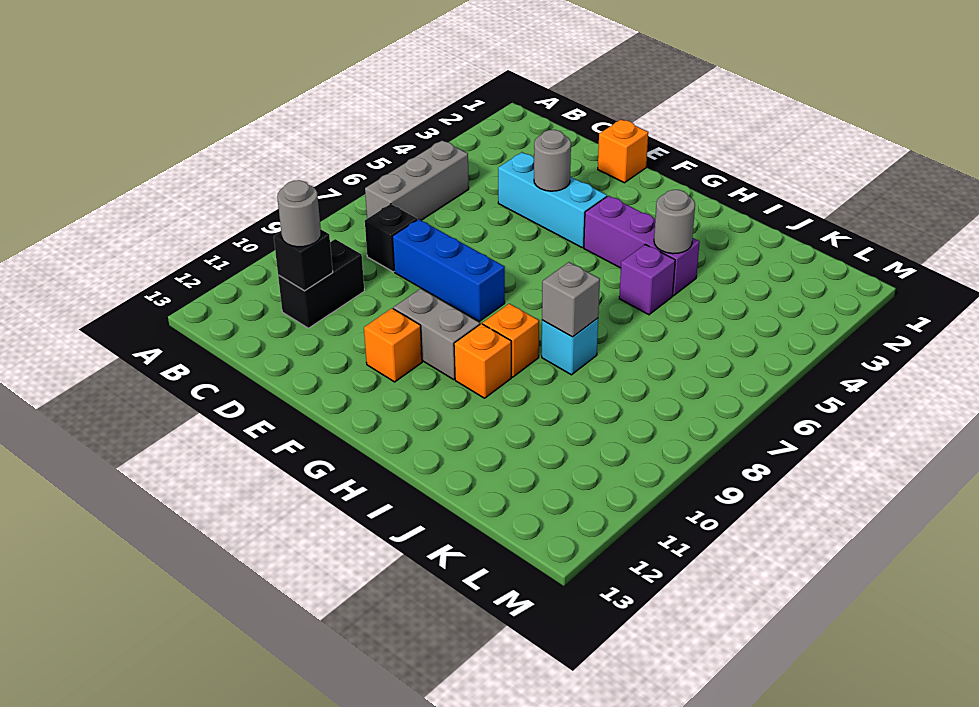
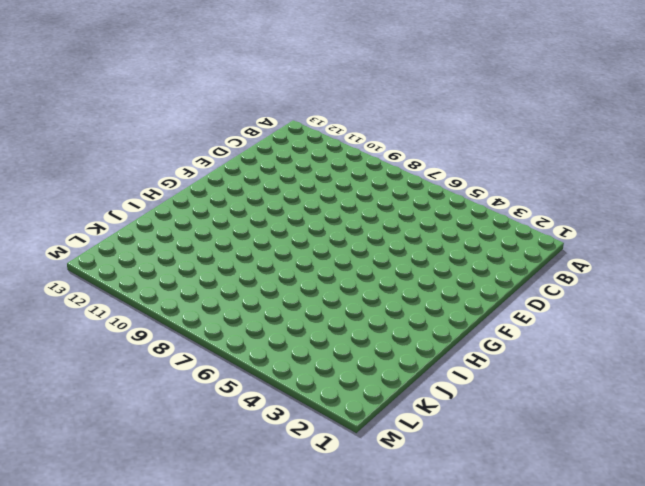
none -> grey 1x3 brick [365,140,469,220]
none -> black 1x1 brick [365,204,417,272]
none -> black 1x2 brick [278,239,364,328]

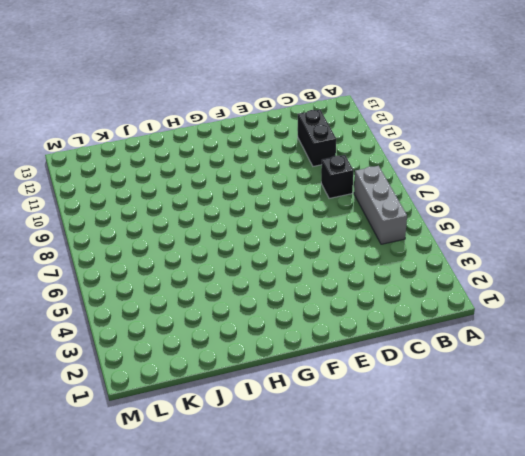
none -> cyan 1x3 brick [498,152,607,248]
none -> blue 1x3 brick [393,219,505,321]
none -> orange 1x1 brick [598,119,648,183]

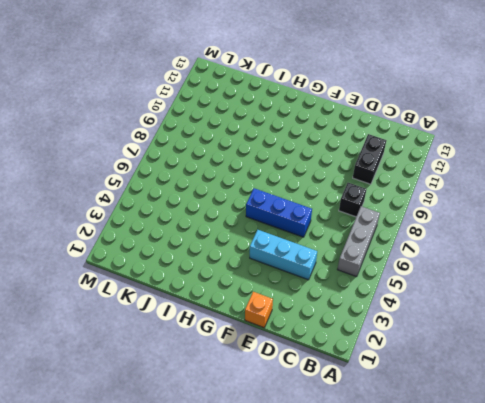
blue 1x3 brick [246,188,312,237] -> blue 1x3 brick moved to [393,219,505,321]
none -> grey 1x2 brick [393,289,480,379]
none -> orange 1x1 brick [364,308,422,382]
none -> purple 1x3 brick [584,196,700,296]

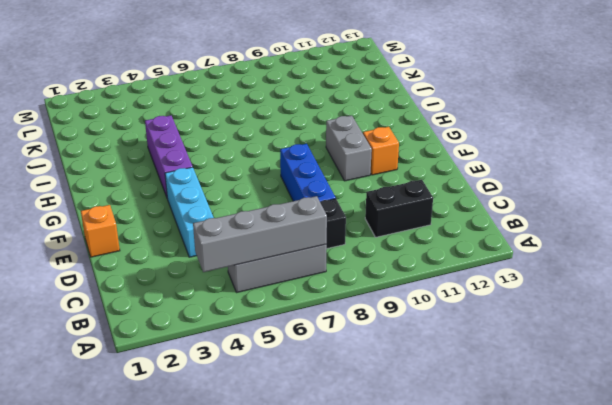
grey 1x4 brick [193,196,327,272] -> none
none -> orange 1x1 brick [483,304,539,377]
none -> orange 1x1 brick [454,324,511,398]
none -> purple 1x1 brick [619,244,675,315]

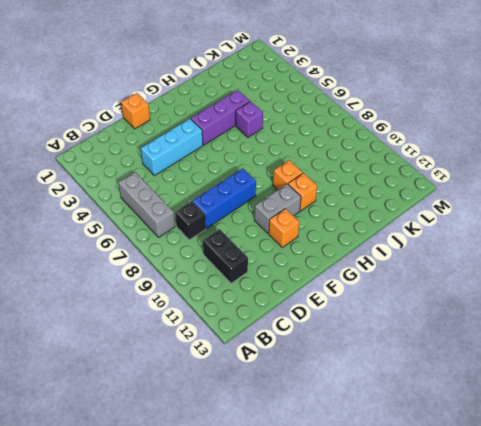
none -> cyan 1x1 brick [542,318,598,375]
none -> black 1x1 brick [274,230,333,291]
none -> grey 1x1 round brick [534,130,571,191]

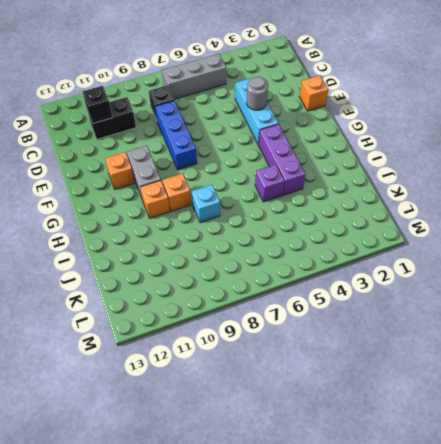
none -> grey 1x1 round brick [654,190,695,254]
none -> grey 1x1 brick [542,262,600,337]
none -> grey 1x1 round brick [277,180,321,247]

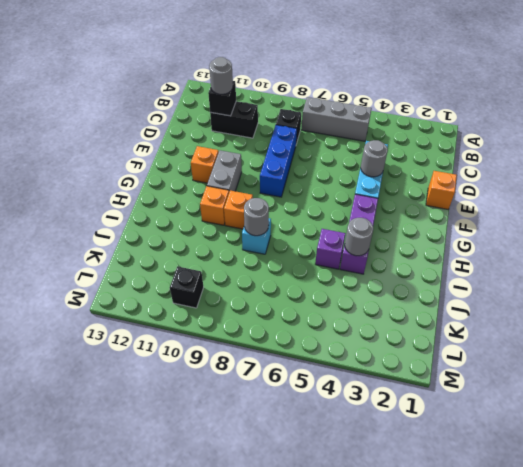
grey 1x1 round brick [244,198,269,236] -> grey 1x1 brick [542,262,600,337]
black 1x1 brick [170,266,204,308] -> none

